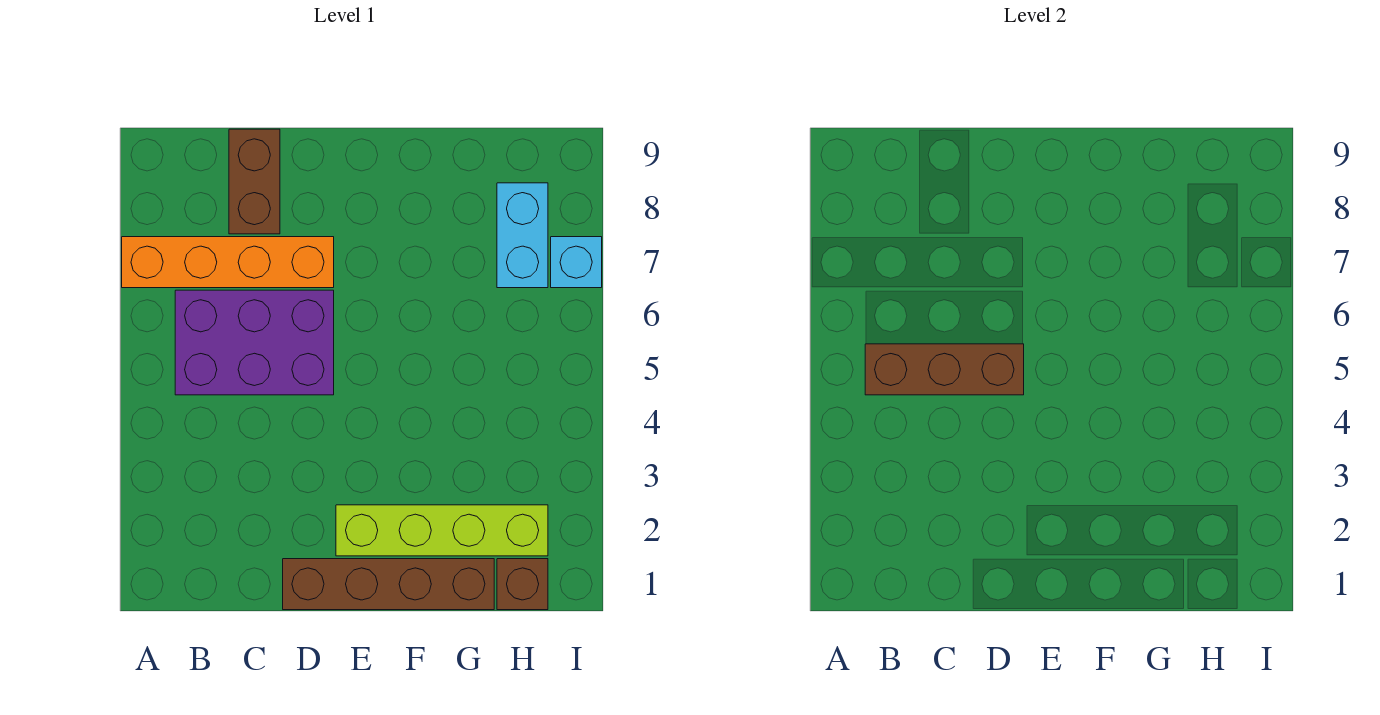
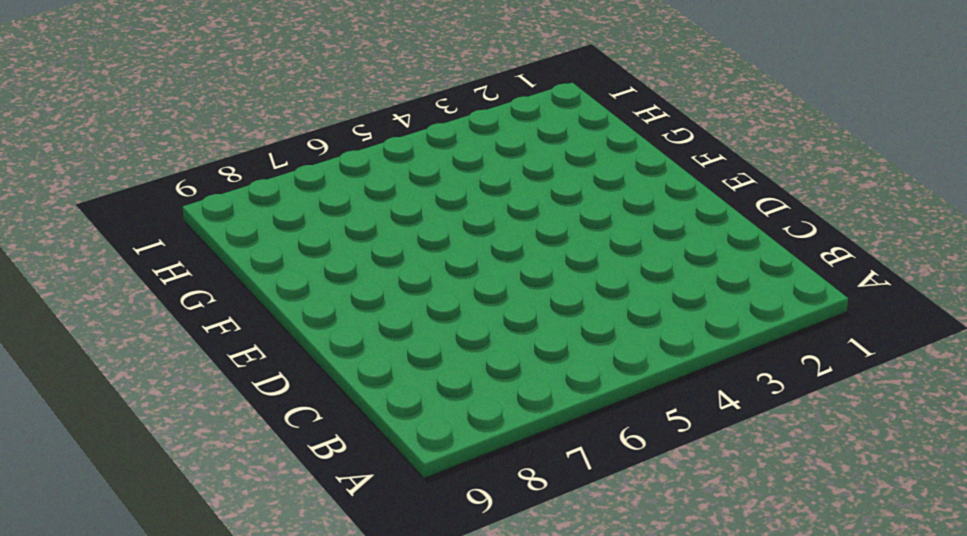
none -> orange 1x4 brick [122,237,334,288]
none -> purple 2x3 brick [175,290,334,395]

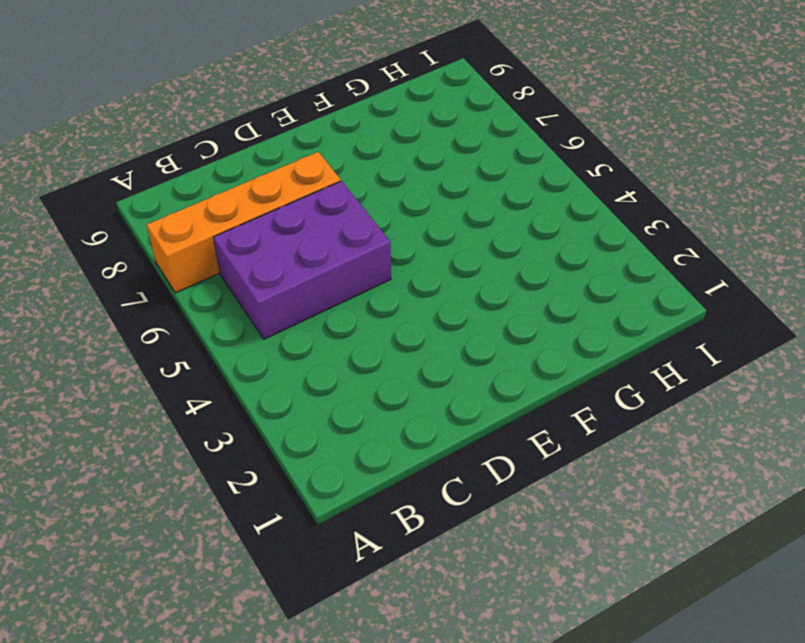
none -> brown 1x2 brick [229,129,280,234]
none -> brown 1x4 brick [283,559,494,610]

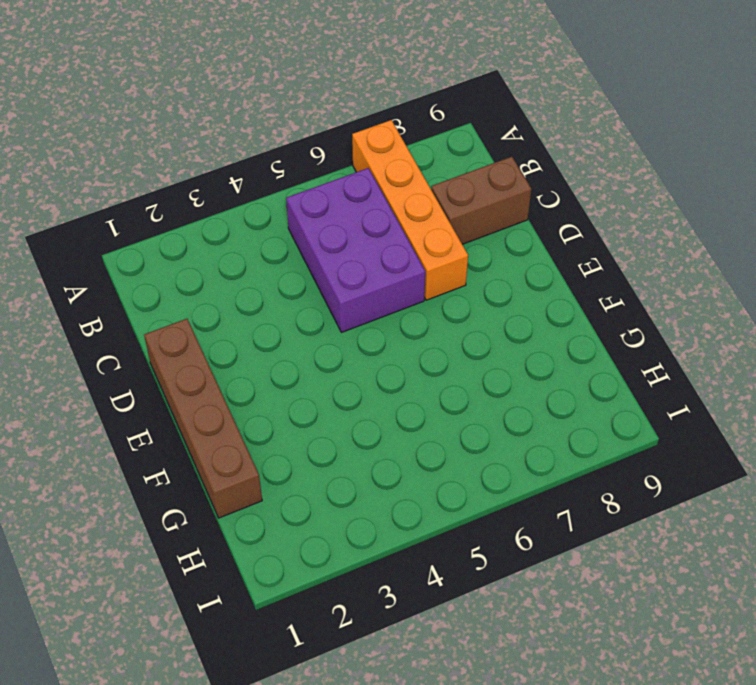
none -> lime 1x4 brick [336,505,548,556]
none -> brown 1x1 brick [497,559,548,610]

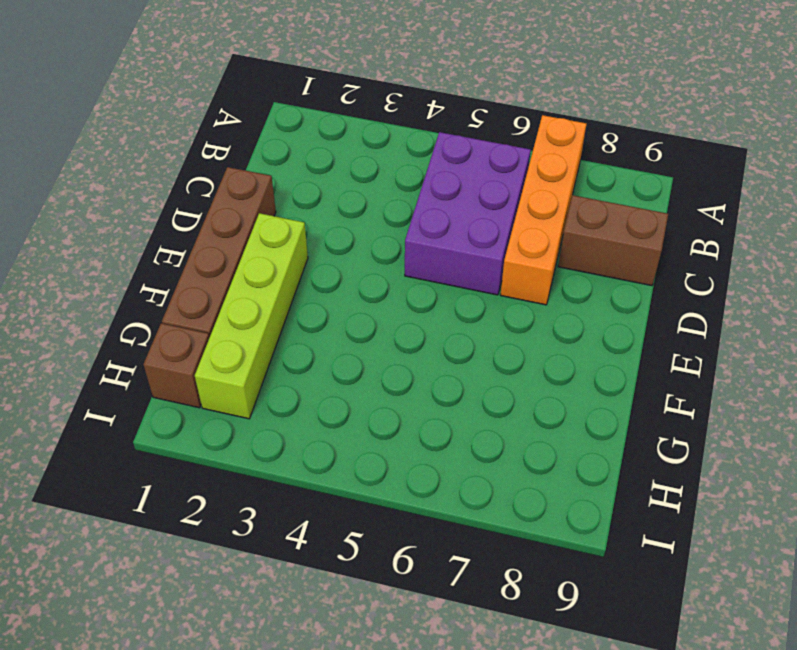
none -> cyan 1x2 brick [497,183,548,288]
none -> cyan 1x1 brick [551,237,602,288]

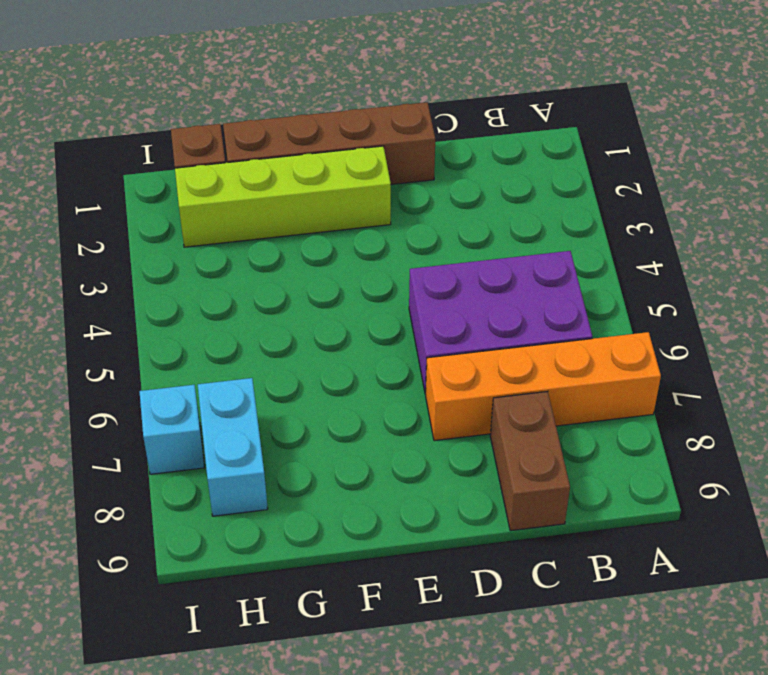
none -> brown 1x3 brick [865,344,1024,395]

